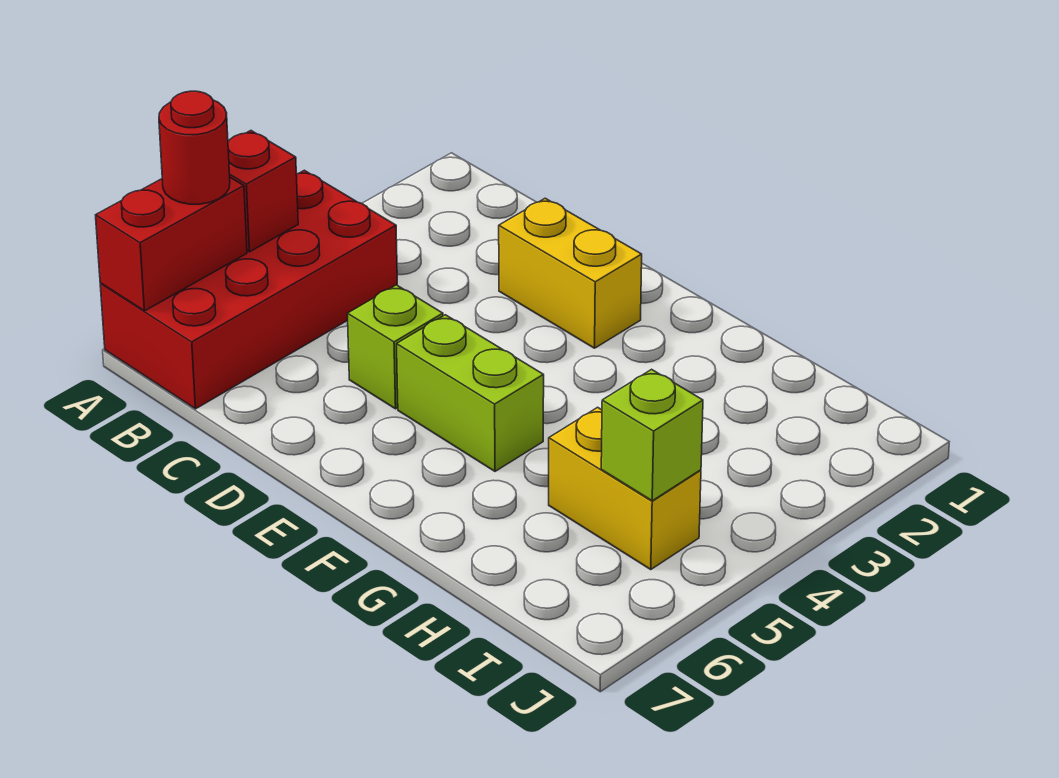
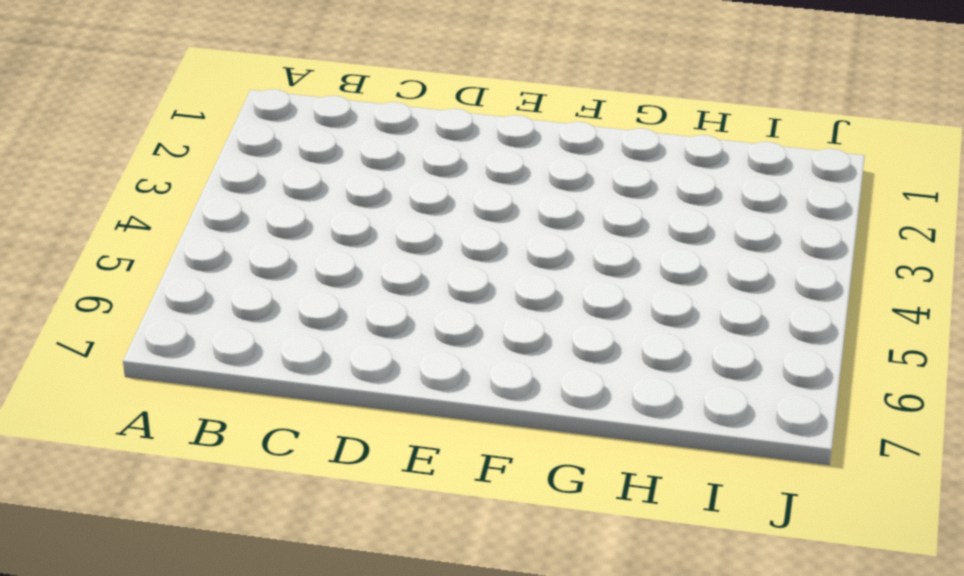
none -> red 2x4 brick [100,170,397,409]
none -> yellow 1x2 brick [499,198,642,348]

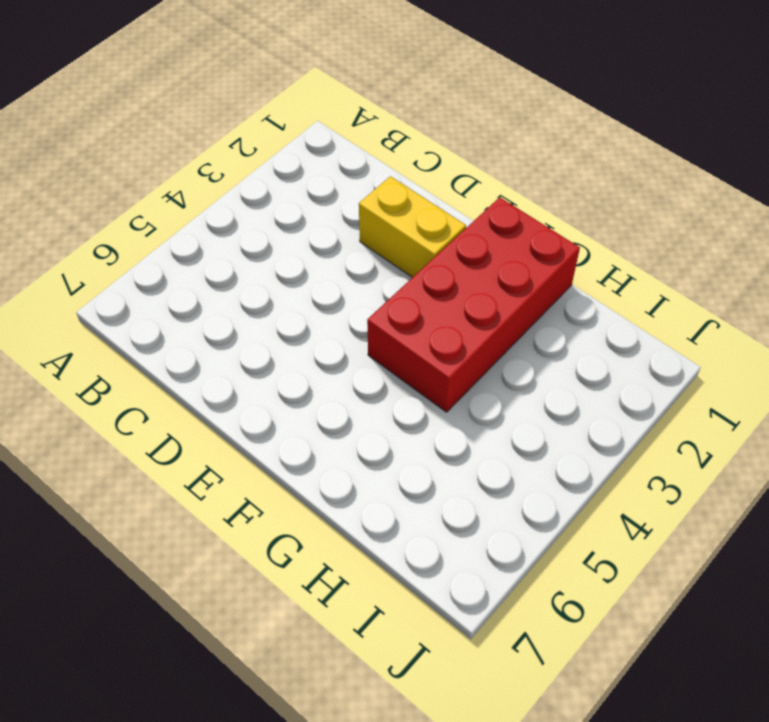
red 2x4 brick [367,197,580,412] -> red 2x4 brick moved to [100,170,397,409]
none -> lime 1x1 brick [347,285,443,409]
none -> lime 1x2 brick [397,315,544,471]

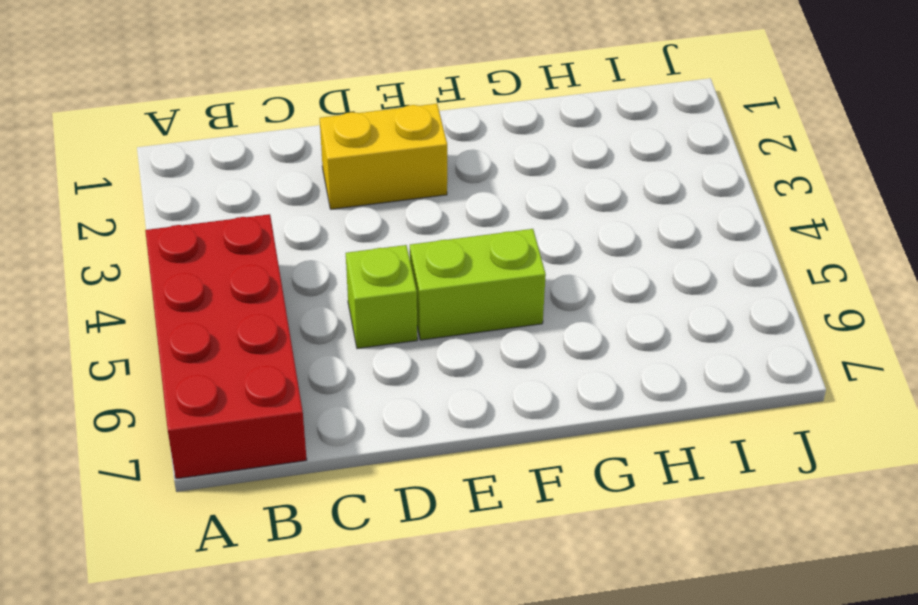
none -> yellow 1x2 brick [549,407,701,570]
none -> red 1x1 brick [228,131,298,252]

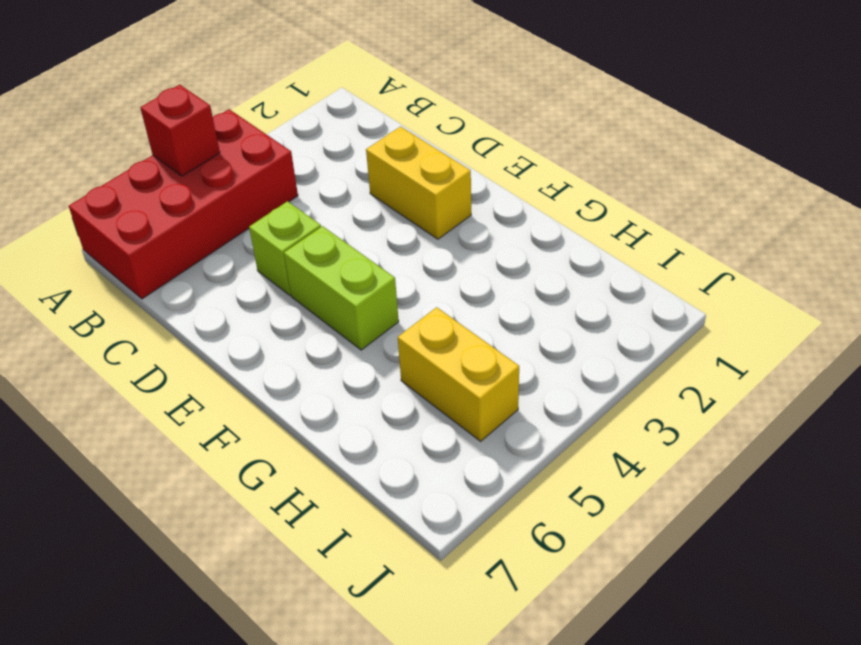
none -> red 1x2 brick [96,177,247,311]
none -> lime 1x1 brick [601,369,703,501]

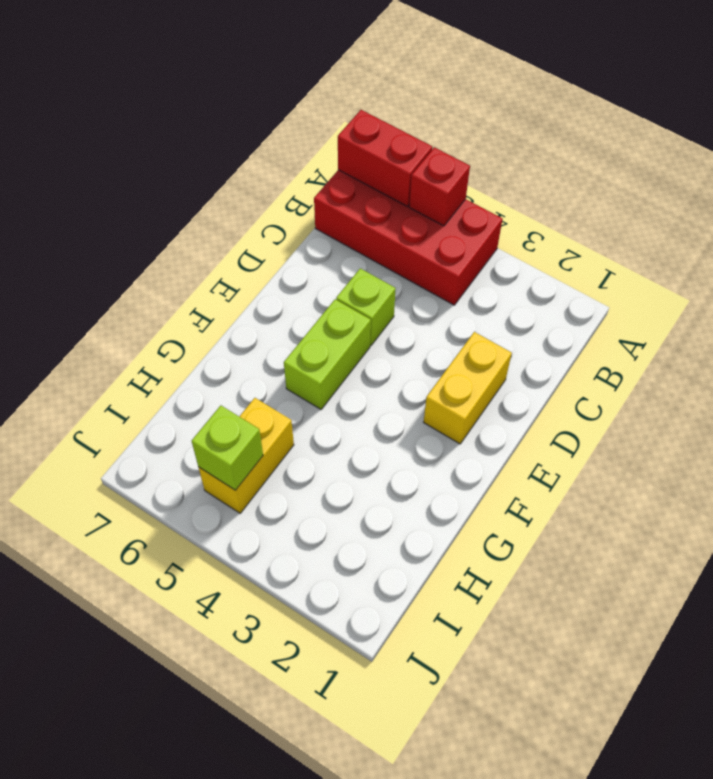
none -> red 1x1 round brick [159,91,230,204]

